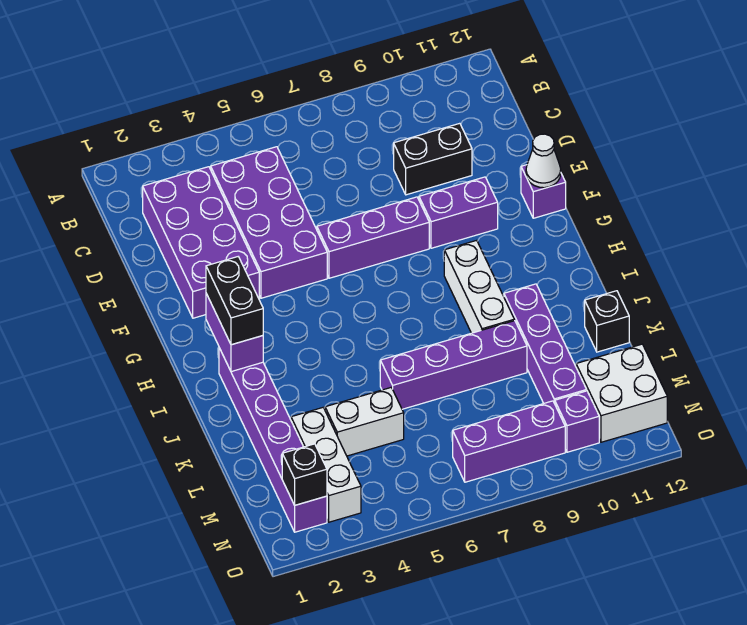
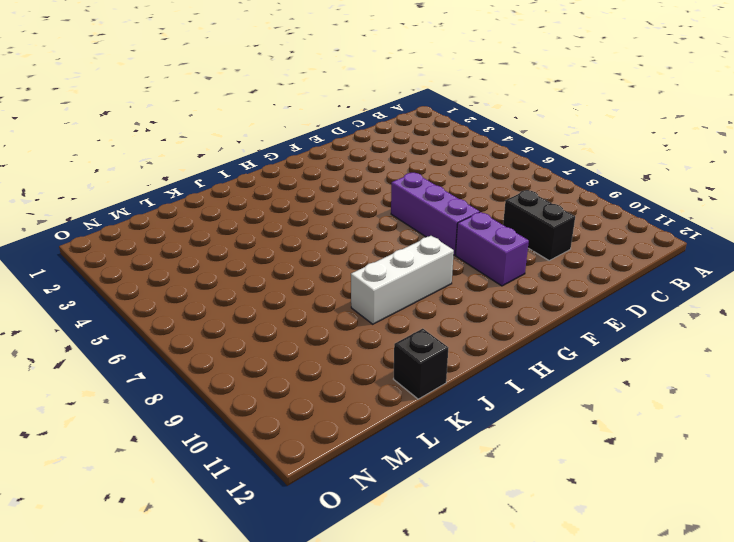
none -> purple 2x4 brick [143,167,259,318]
none -> purple 2x4 brick [211,147,327,298]
none -> purple 1x1 brick [521,165,566,218]

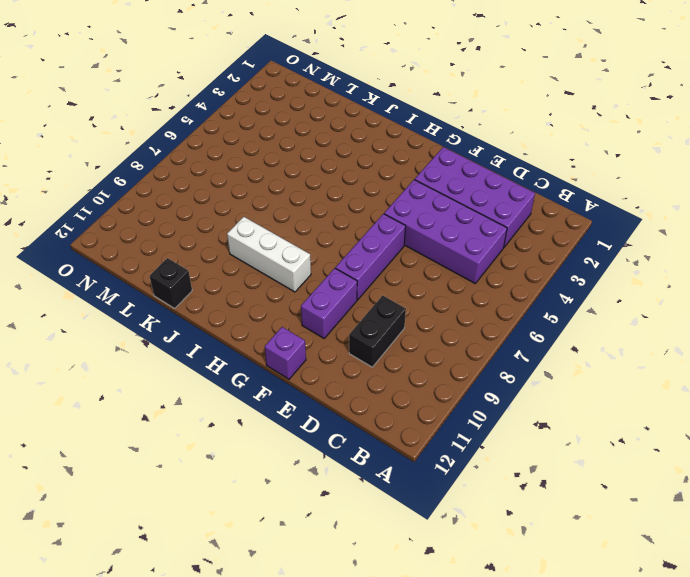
none -> purple 1x6 brick [219,348,327,532]
none -> purple 1x4 brick [504,284,587,403]
none -> purple 1x4 brick [380,321,527,409]

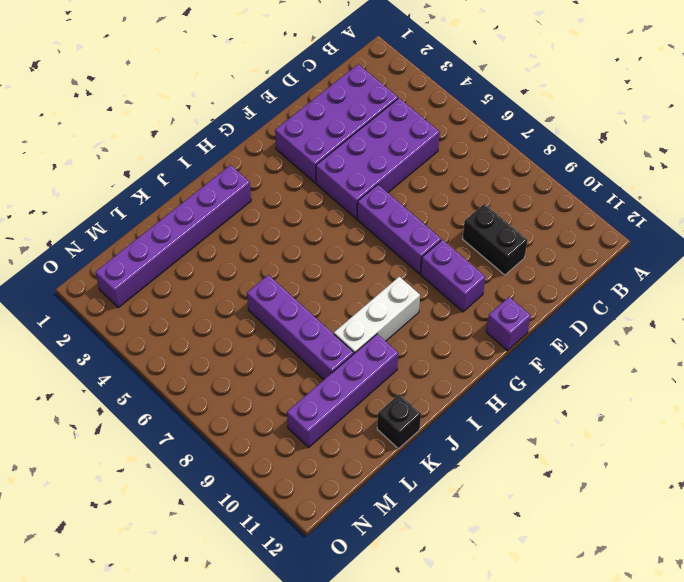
none -> white 1x3 brick [291,408,361,522]
none -> white 1x2 brick [325,388,404,456]
none -> white 2x2 brick [576,344,667,442]

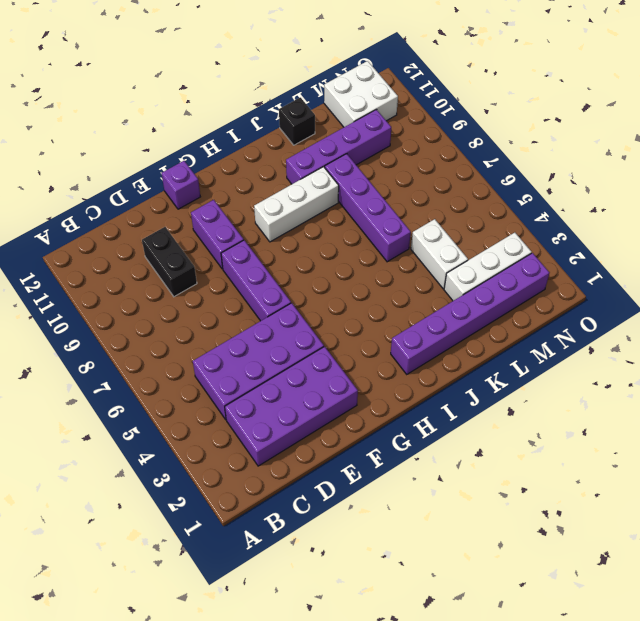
none -> purple 1x3 brick [453,401,565,482]
none -> purple 1x1 brick [555,391,599,452]
none -> white 1x1 cone [526,134,561,188]

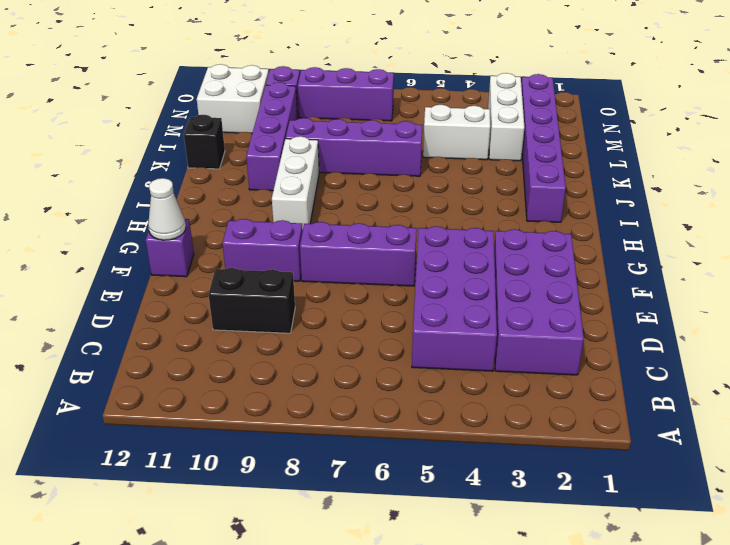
none -> purple 1x2 brick [206,294,263,372]
none -> black 1x1 brick [282,444,327,505]
none -> black 1x2 brick [206,257,263,345]

